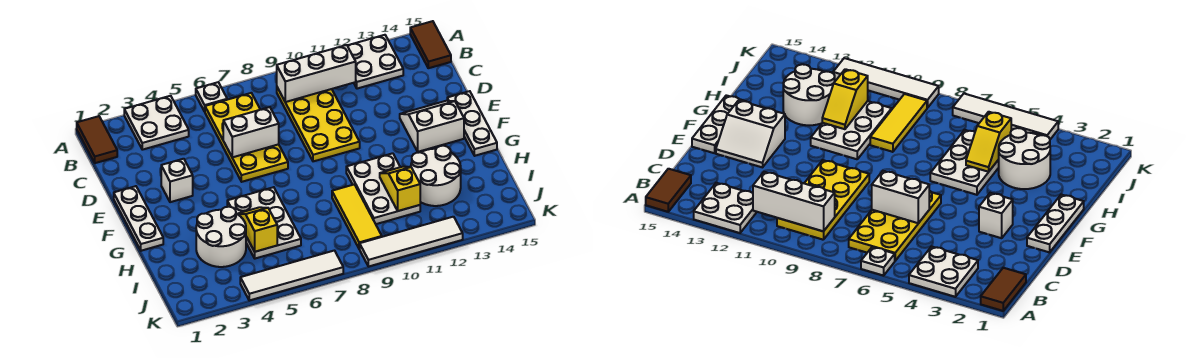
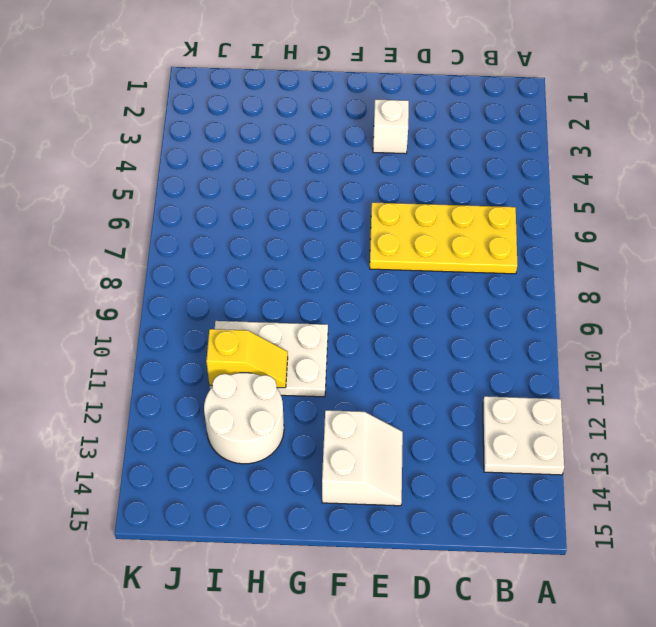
none -> brown 1x2 tile [77,116,117,163]
none -> white 2x2 plate [124,96,189,150]
none -> white 1x1 plate [196,82,227,112]

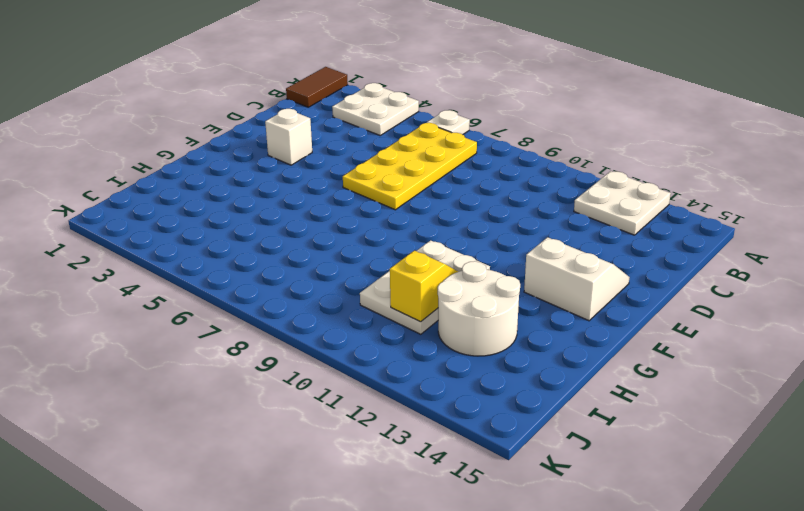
none -> brown 1x2 tile [410,21,451,68]
none -> yellow 2x4 plate [277,88,360,161]
none -> white 1x3 plate [114,186,163,251]

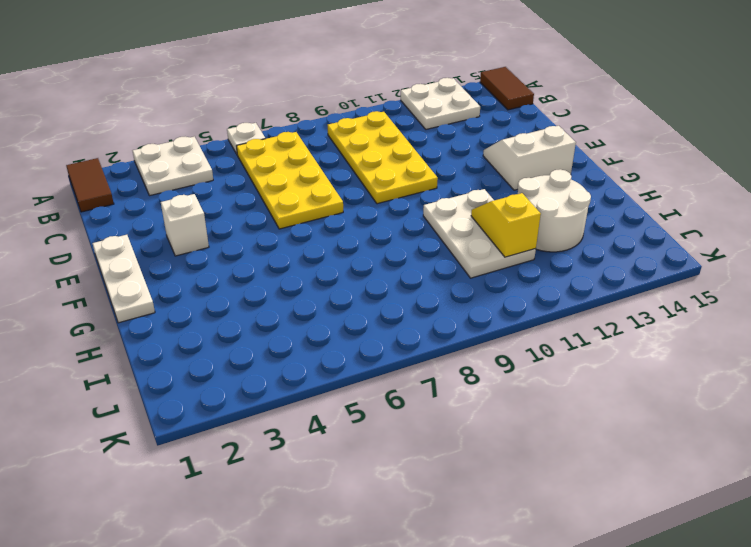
none -> white 1x3 plate [447,91,497,156]
none -> white 2x3 plate [227,187,301,259]
none -> white 2x2 round brick [196,207,246,267]

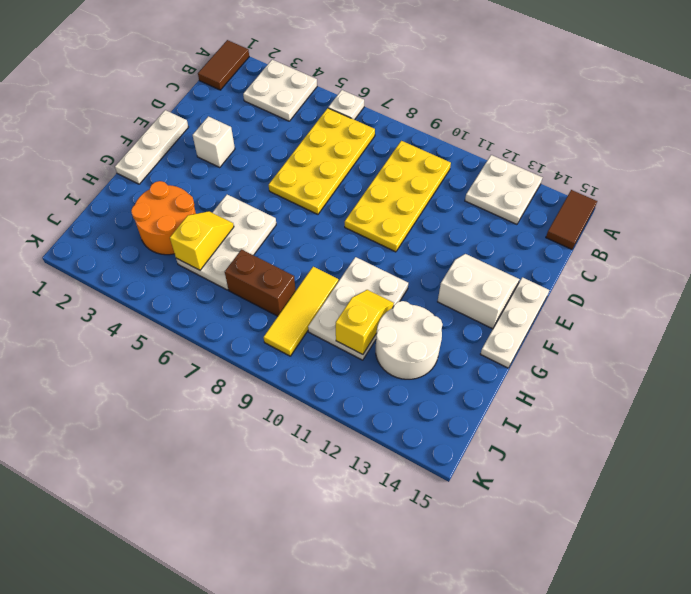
orange 2x2 round brick [131,181,196,255] -> white 2x2 round brick [196,207,246,267]
brown 1x2 brick [225,250,296,316] -> none
none -> white 1x4 tile [240,251,343,300]
none -> white 1x4 tile [360,217,463,267]
none -> white 1x3 brick [277,45,356,102]

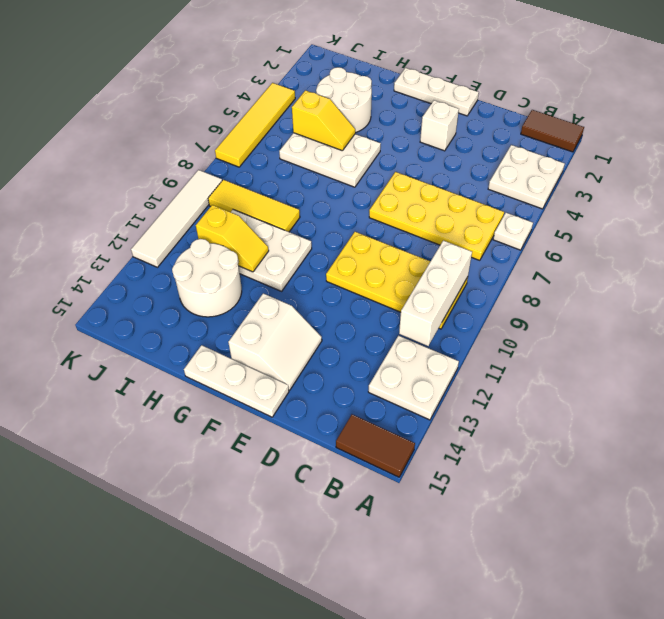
yellow 1x4 tile [215,83,295,167] -> white 1x4 tile [240,251,343,300]
none -> white 1x2 brick [223,107,279,157]

